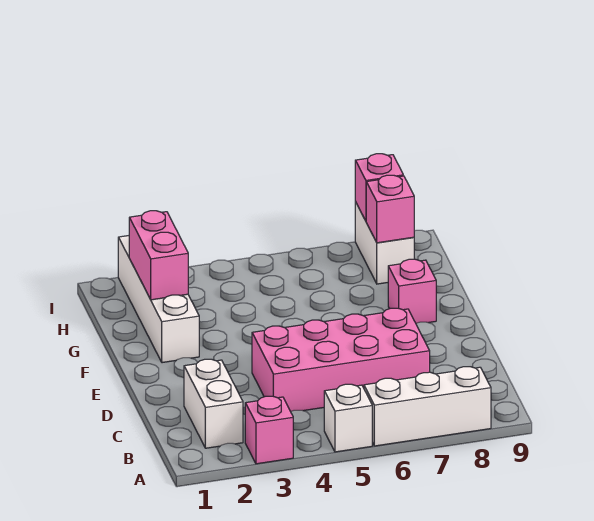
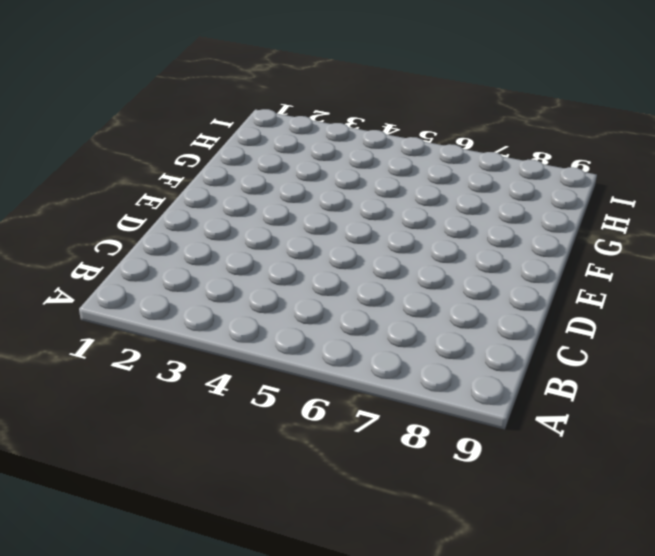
none -> pink 1x1 brick [245,396,293,464]
none -> white 1x1 brick [324,384,372,452]

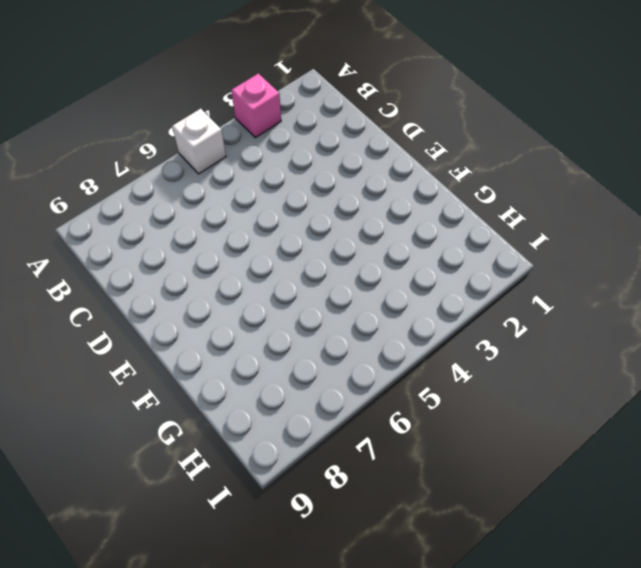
none -> white 1x3 brick [364,367,491,446]
none -> white 1x2 brick [184,359,243,448]

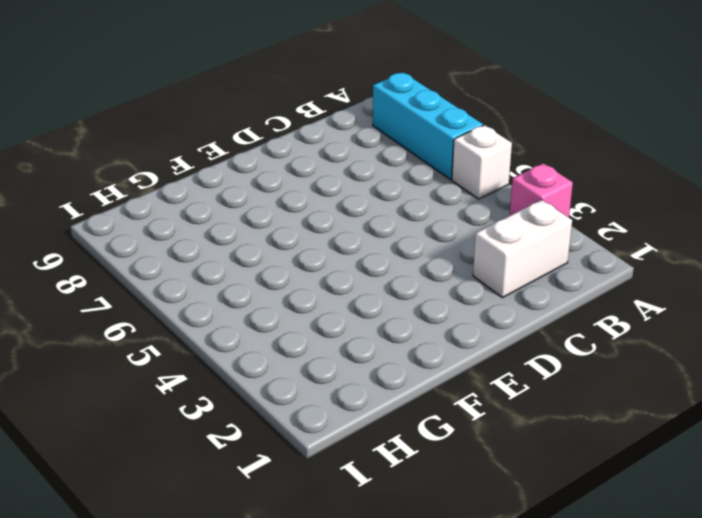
cyan 1x3 brick [373,72,483,179] -> white 1x3 brick [364,367,491,446]
none -> pink 2x4 brick [252,308,430,411]
none -> white 1x4 brick [118,236,199,363]

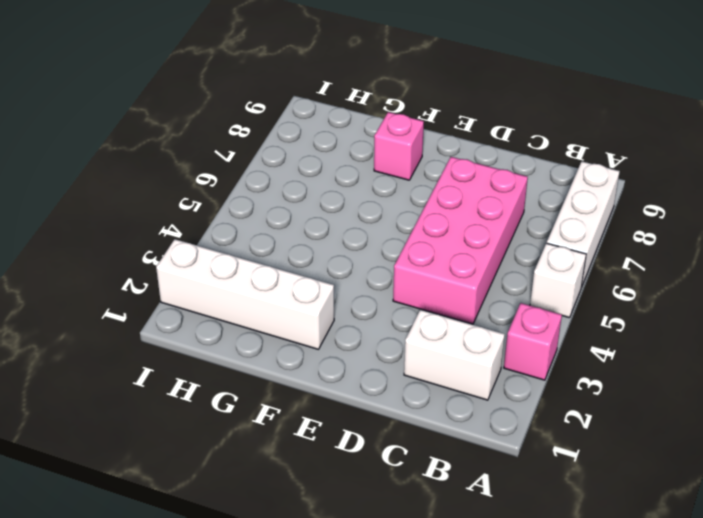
none -> white 1x2 brick [355,202,414,284]
none -> pink 1x2 brick [129,211,188,300]

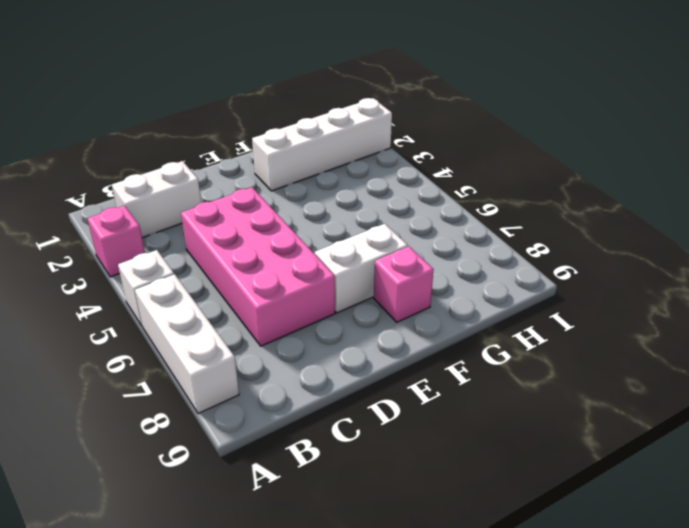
white 1x2 brick [315,224,408,313] -> white 1x2 brick moved to [355,202,414,284]
none -> pink 1x2 brick [129,211,188,300]
none -> pink 1x1 brick [366,175,414,243]

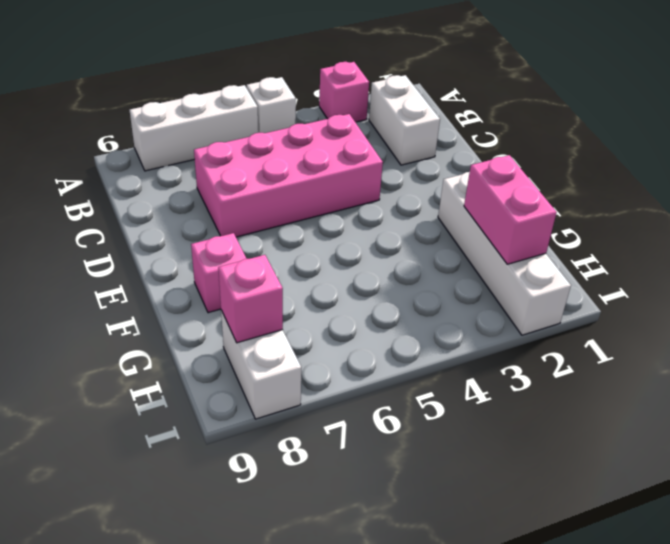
none -> pink 1x1 brick [355,154,403,221]

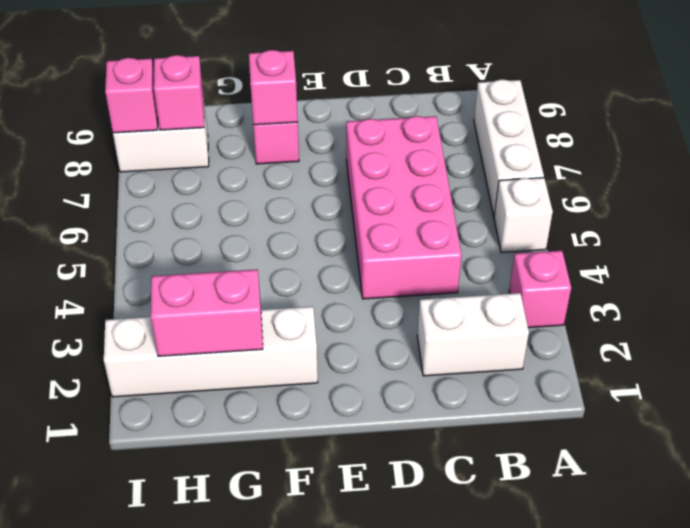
pink 1x1 brick [249,50,298,125] -> none

